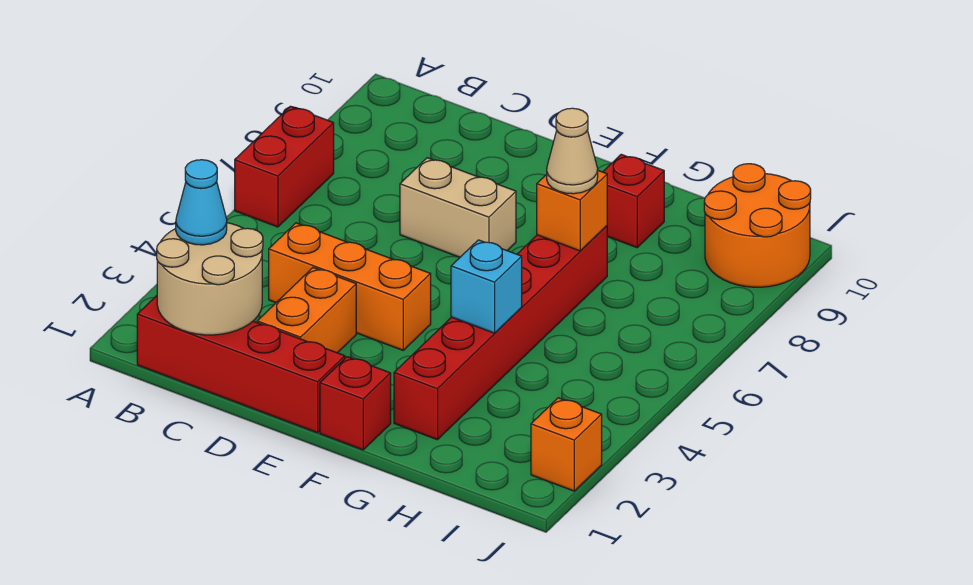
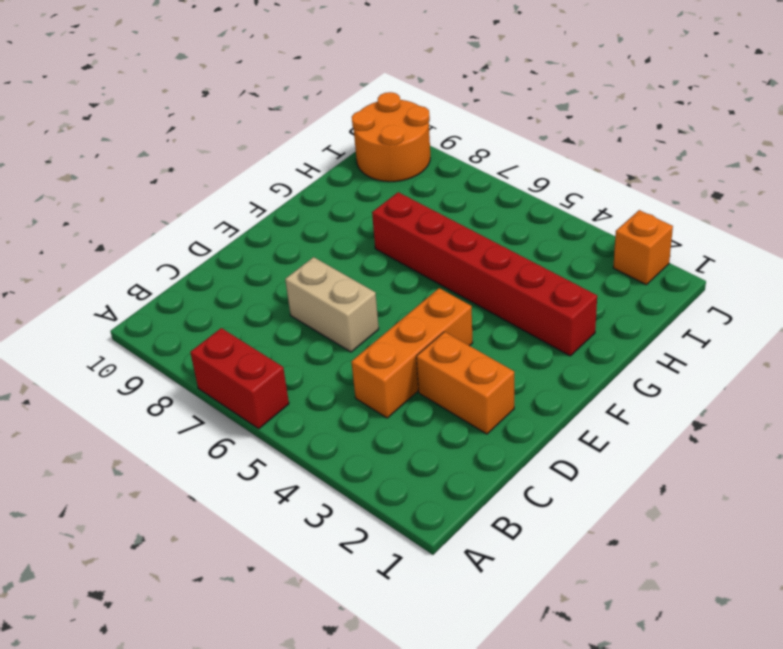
tan 1x2 brick [285,257,379,352] -> tan 1x2 brick turned to [400,158,516,257]
none -> red 1x4 brick [137,296,345,433]
none -> red 1x1 brick [320,357,391,450]
none -> red 1x1 brick [603,154,664,248]

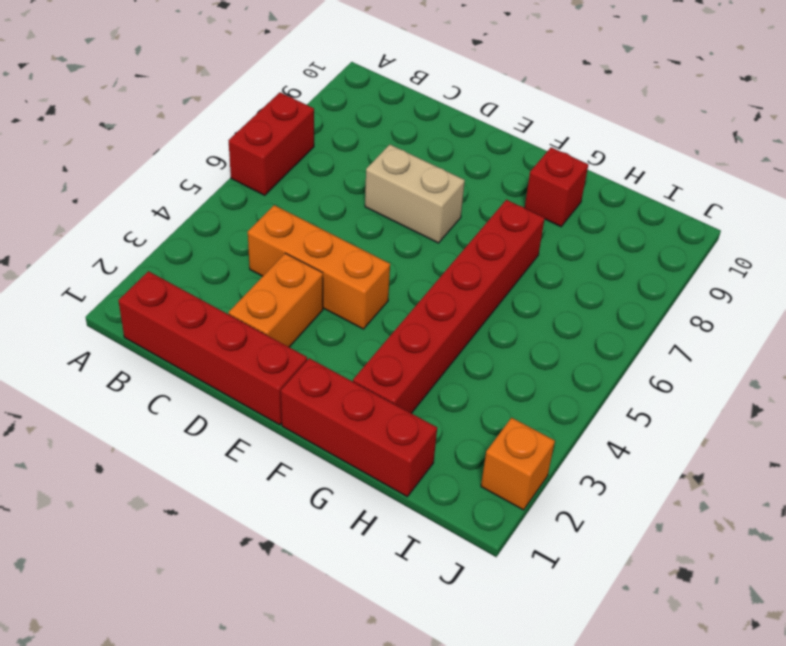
red 1x3 brick [281,358,437,497] -> red 1x1 brick [320,357,391,450]
none -> orange 2x2 round brick [704,164,811,287]
none -> tan 2x2 round brick [157,223,263,335]
none -> cyan 1x1 brick [451,240,522,333]

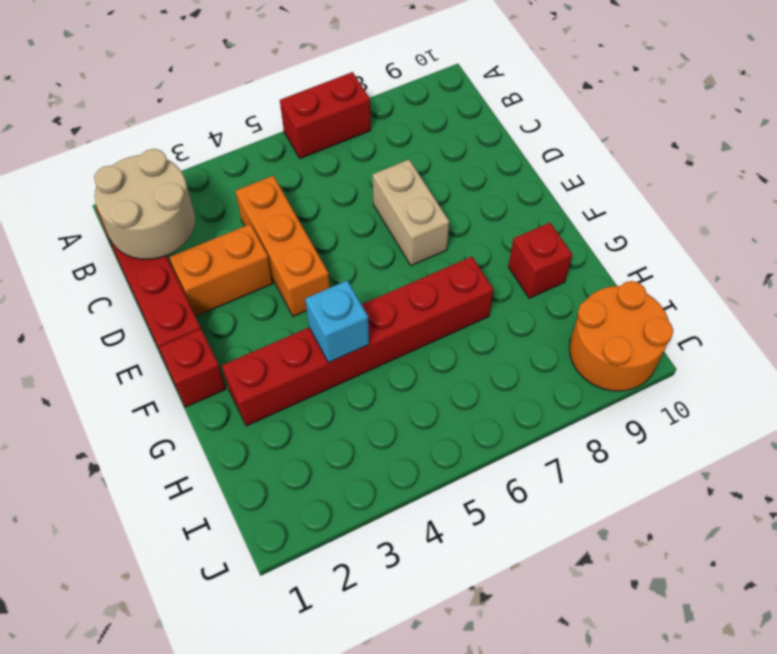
none -> orange 1x1 brick [531,398,602,491]
none -> orange 1x1 brick [537,171,607,251]
none -> cyan 1x1 cone [176,160,227,245]

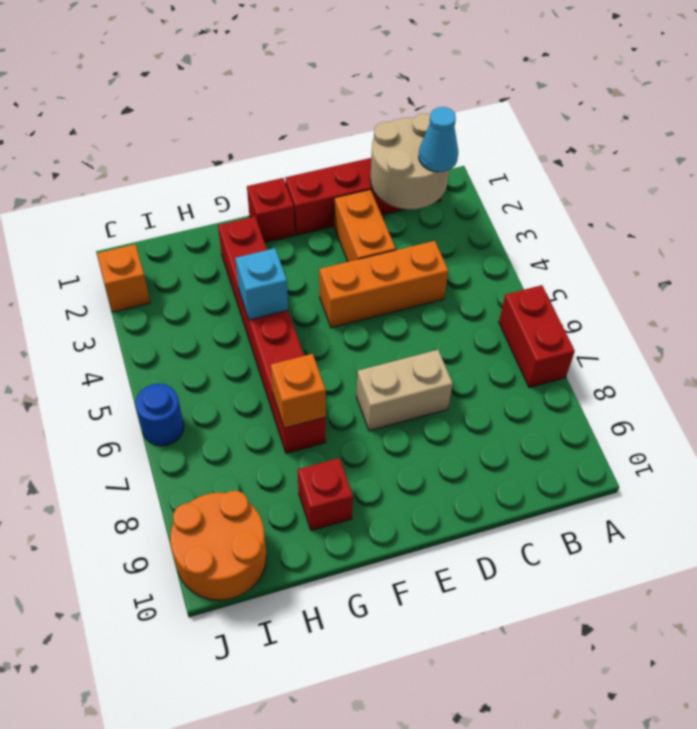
blue 1x1 round brick [135,384,184,446] -> none
none -> tan 1x1 cone [547,108,598,194]

